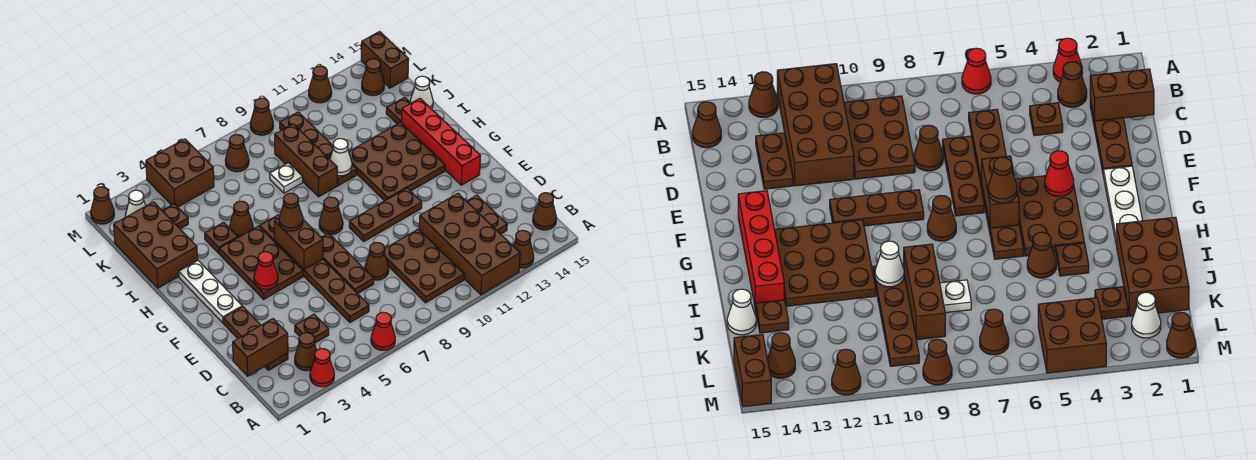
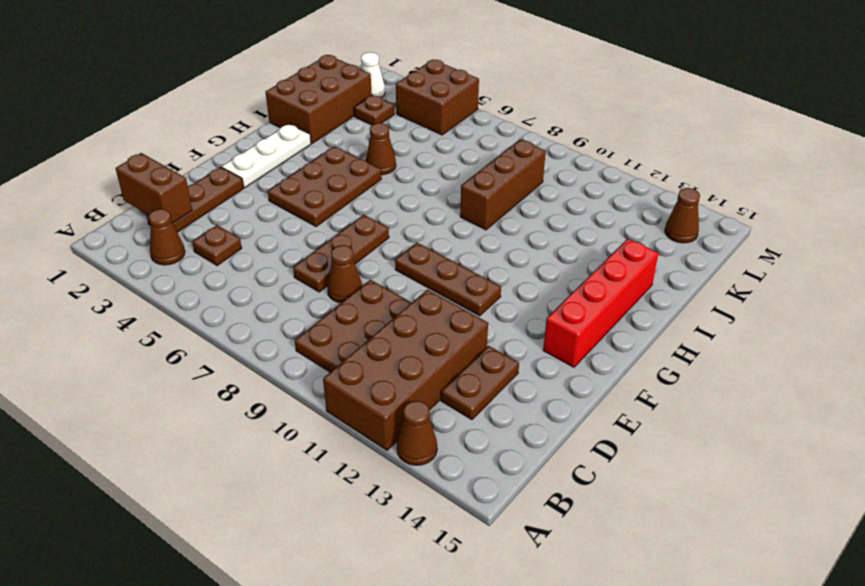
none -> red 1x1 cone [310,349,334,387]
none -> red 1x1 cone [371,312,395,350]
none -> brown 1x1 cone [533,193,557,230]
none -> brown 1x6 plate [260,215,369,322]

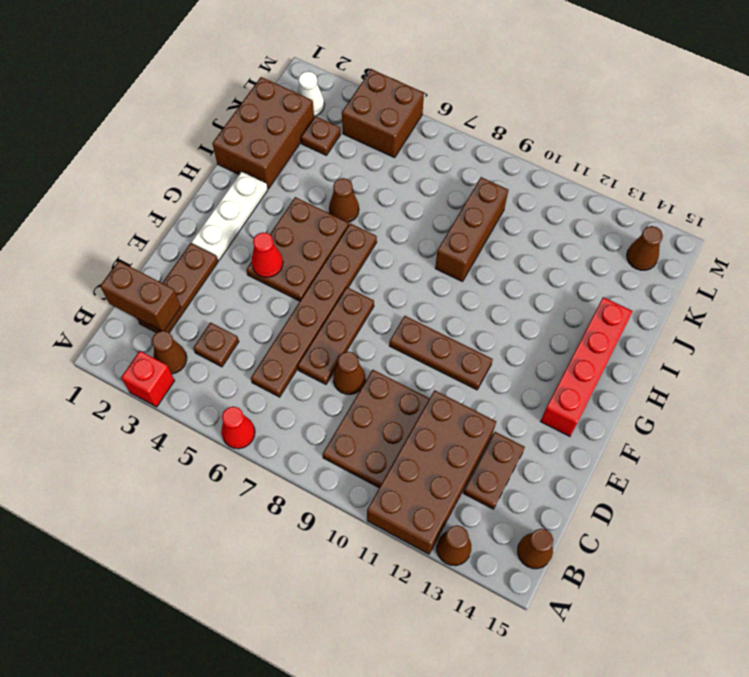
red 1x1 brick [121,351,175,407] -> red 1x1 cone [310,349,334,387]
none -> brown 1x1 cone [319,197,343,235]
none -> brown 3x3 plate [349,122,445,201]
none -> brown 1x1 plate [205,222,238,253]
none -> brown 1x4 plate [280,112,357,186]

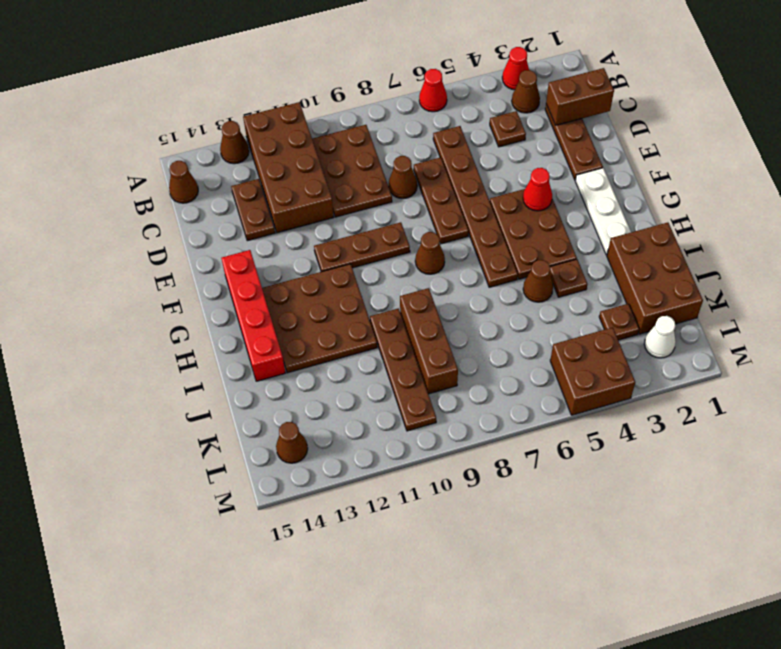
none -> white 1x1 plate [270,163,303,193]
none -> brown 1x1 plate [386,97,411,124]
none -> white 1x1 cone [410,76,433,109]
none -> brown 1x1 cone [225,135,249,172]

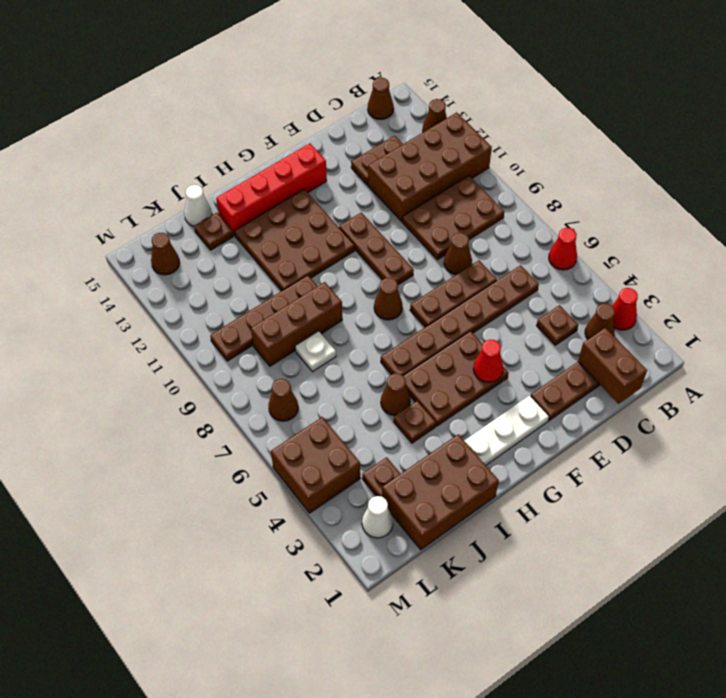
none -> brown 1x2 brick [361,32,409,88]
none -> brown 1x1 cone [91,187,114,224]
none -> brown 1x1 cone [250,98,274,135]
none -> brown 1x1 cone [309,66,332,103]

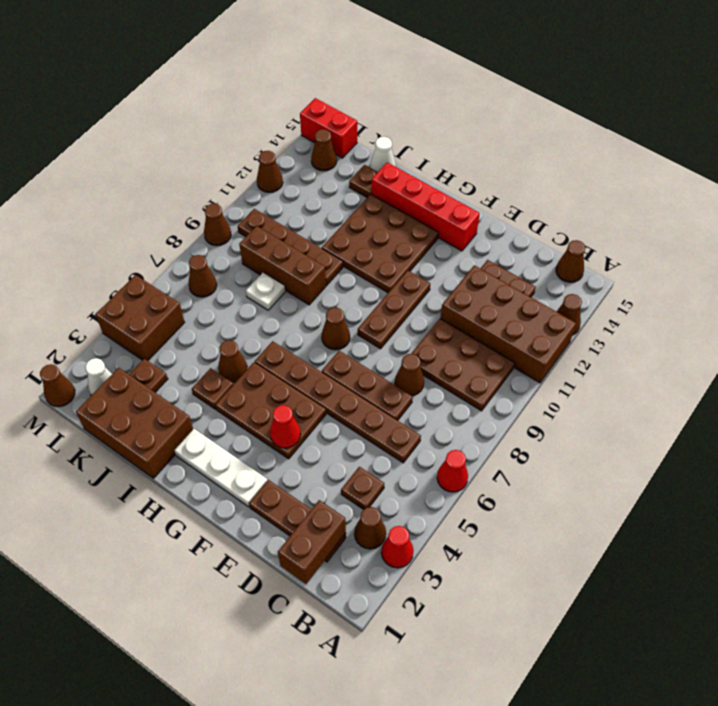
red 1x2 brick [300,98,357,158] -> brown 1x2 brick [361,32,409,88]
none -> brown 1x2 brick [274,218,323,270]
none -> white 1x1 cone [330,139,352,176]
none -> brown 1x1 cone [279,193,303,231]

